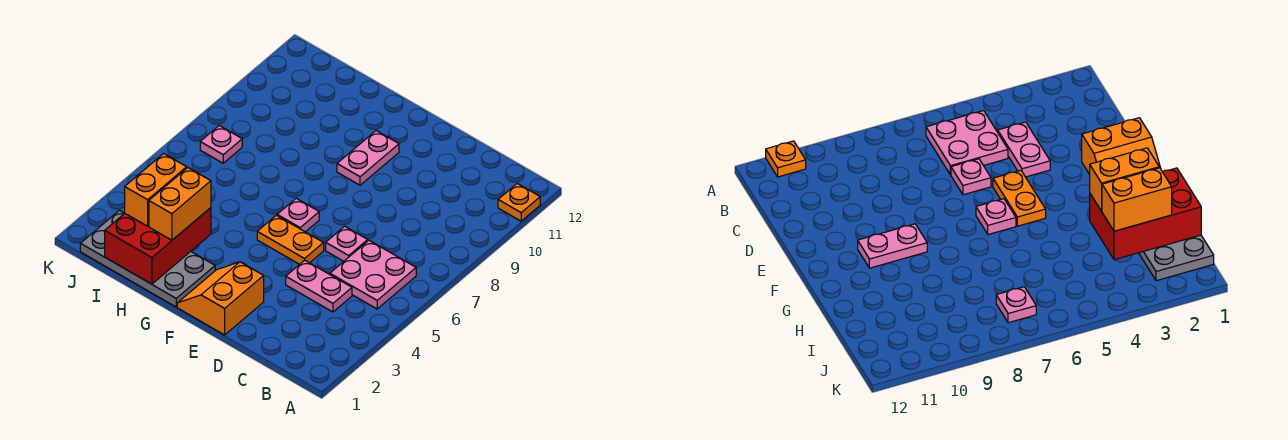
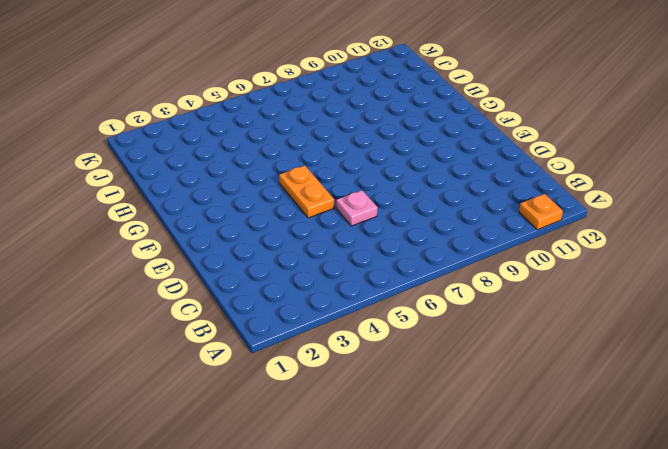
none -> pink 2x2 plate [330,240,416,309]
none -> pink 1x2 plate [286,260,352,312]
none -> orange 2x2 slope [177,262,264,335]

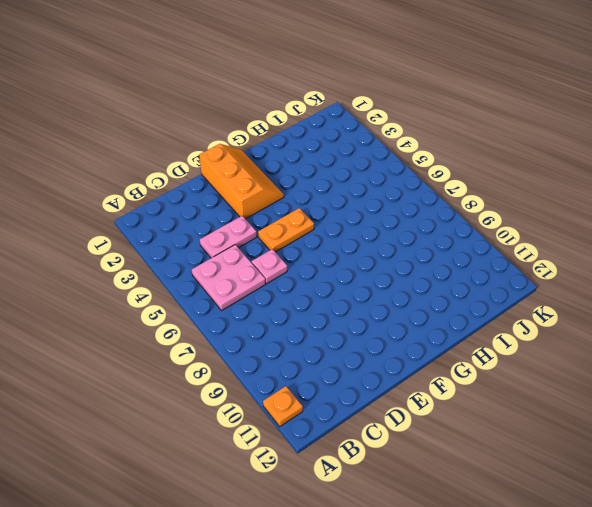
orange 2x3 slope [199,144,284,219] -> orange 2x2 slope [177,262,264,335]
none -> pink 1x1 plate [277,198,319,232]
none -> pink 1x2 plate [337,131,399,185]
none -> grey 2x4 plate [80,210,215,307]

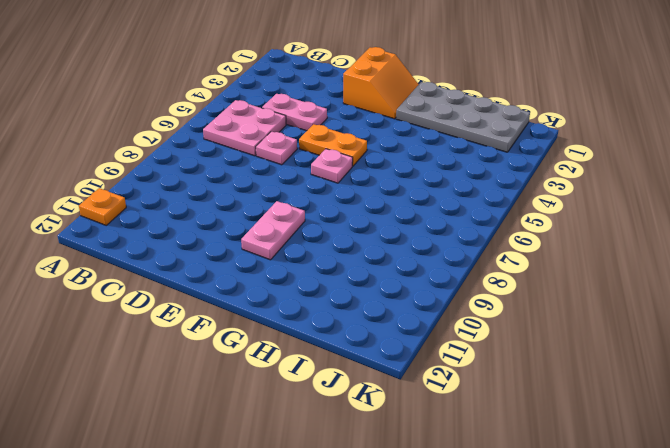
none -> pink 1x1 plate [200,126,242,163]
none -> red 2x3 brick [105,208,211,284]
none -> orange 1x2 brick [149,168,211,240]

